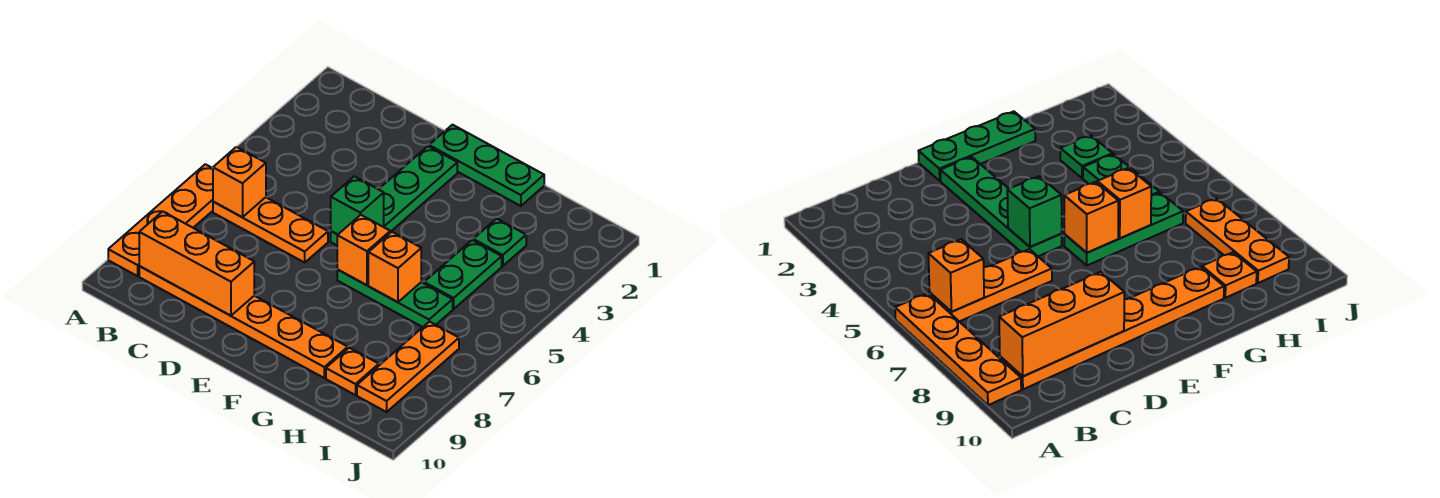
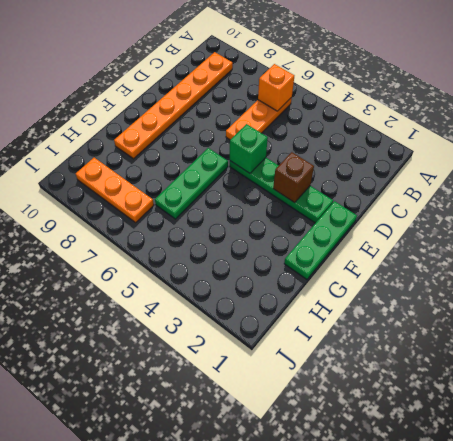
brown 1x1 brick [273,152,314,203] -> none
none -> orange 1x4 plate [108,164,213,276]
none -> green 1x1 plate [473,219,526,266]
none -> green 1x2 plate [424,240,502,309]

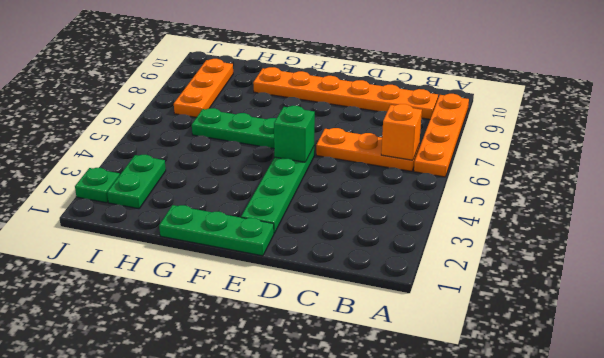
green 1x2 plate [107,155,166,209] -> green 1x2 plate moved to [424,240,502,309]
green 1x1 plate [75,168,120,203] -> green 1x1 plate moved to [473,219,526,266]
none -> orange 1x1 plate [326,348,379,395]
none -> orange 1x3 brick [139,211,254,316]
none -> orange 1x1 brick [337,215,390,285]

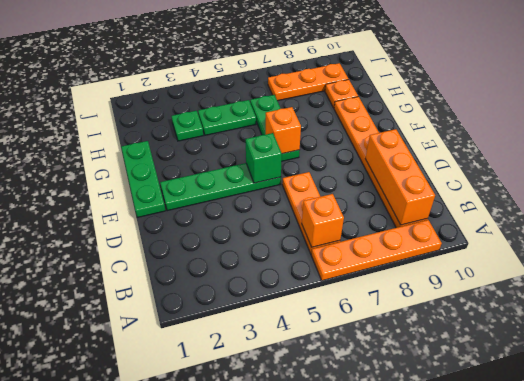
none -> orange 1x1 brick [368,232,421,302]

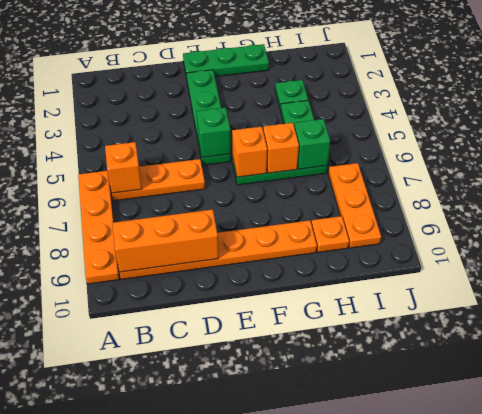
green 1x1 brick [294,119,330,169] -> none

